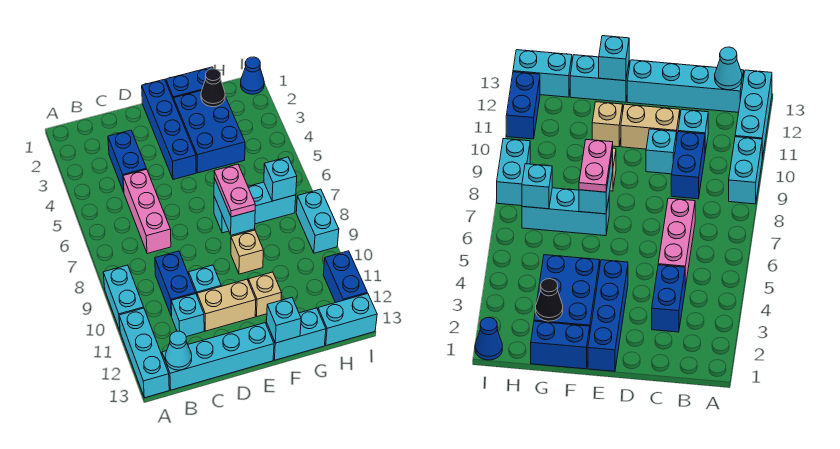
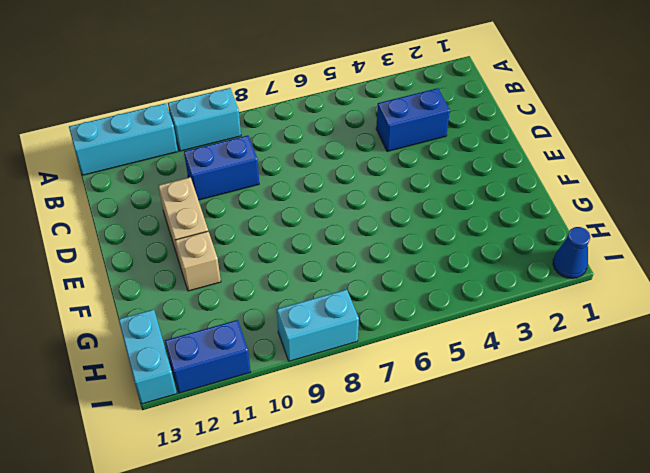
none -> cyan 1x4 brick [162,323,274,390]
none -> pink 1x3 brick [123,169,171,254]
none -> cyan 1x1 brick [171,294,204,337]

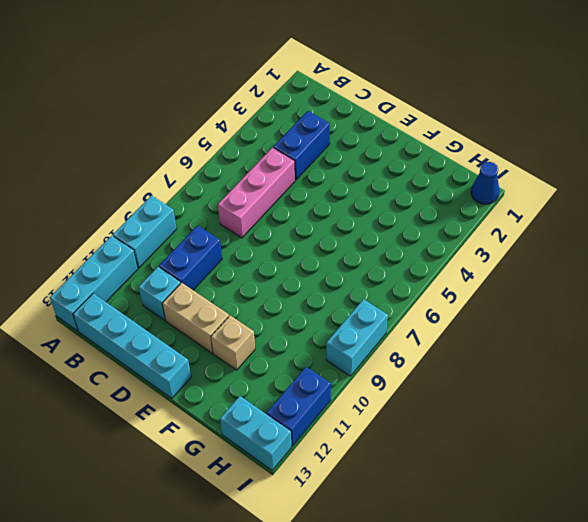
none -> cyan 1x1 brick [189,265,221,295]
none -> blue 1x4 brick [142,79,196,180]
none -> blue 1x2 brick [166,67,213,100]

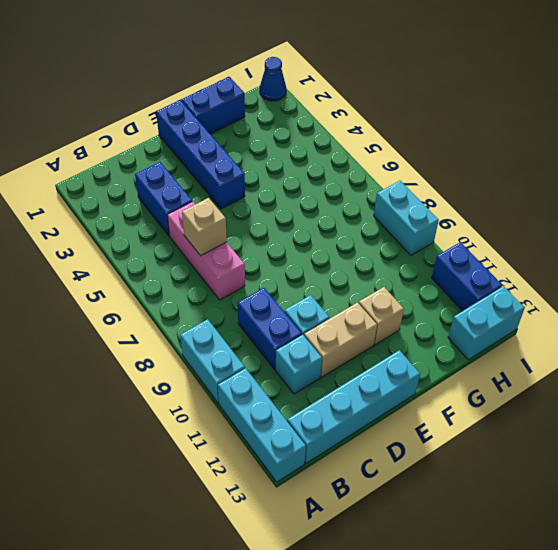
tan 1x1 brick [182,198,227,256] -> tan 1x1 brick moved to [231,230,264,274]
none -> blue 2x3 brick [174,91,245,173]
none -> cyan 1x3 brick [214,182,296,233]
none -> cyan 1x2 brick [266,308,326,360]

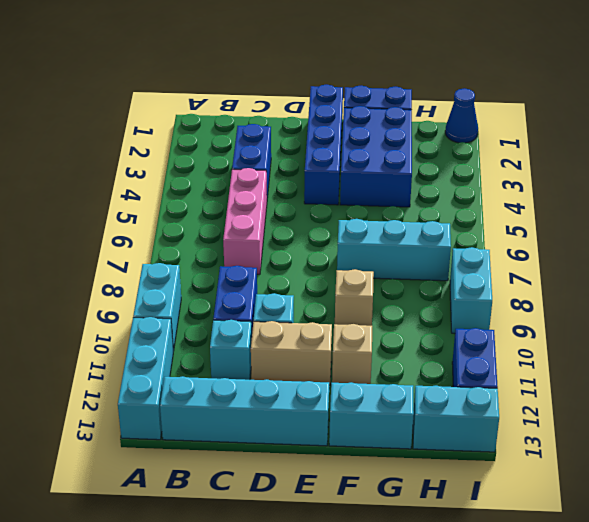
none -> cyan 1x1 cone [165,331,192,370]
none -> cyan 1x2 brick [214,178,255,235]
none -> cyan 1x1 brick [267,297,301,343]

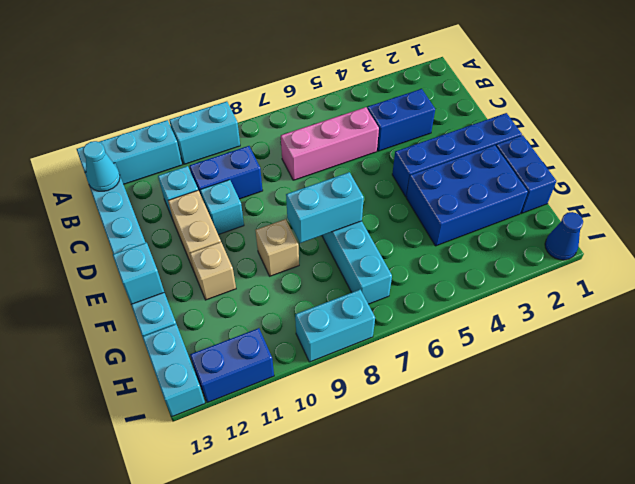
none -> black 1x1 cone [201,69,225,107]
none -> cyan 1x1 brick [264,157,297,201]
none -> pink 1x2 plate [214,164,255,217]

